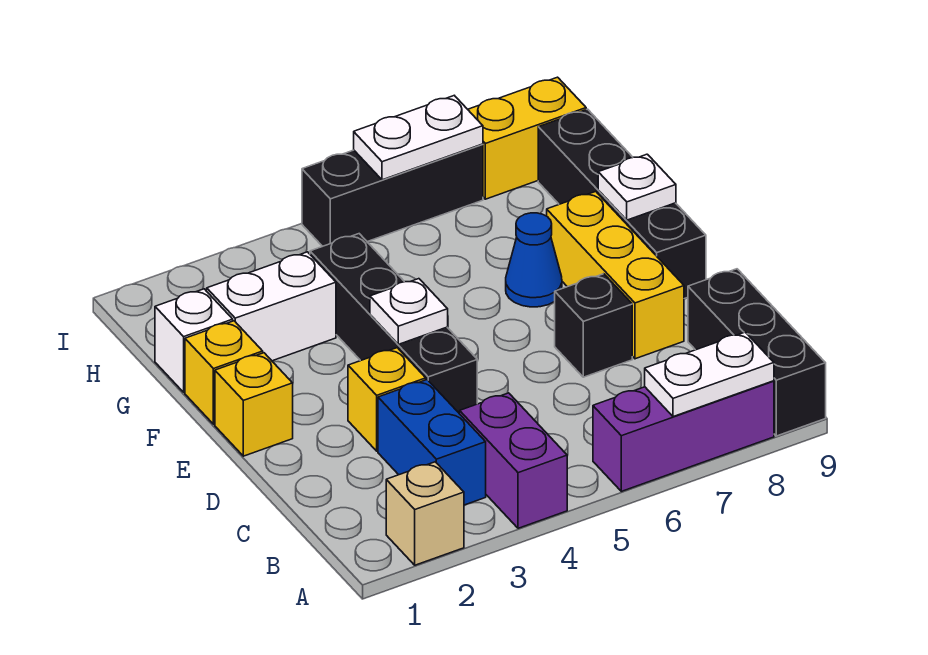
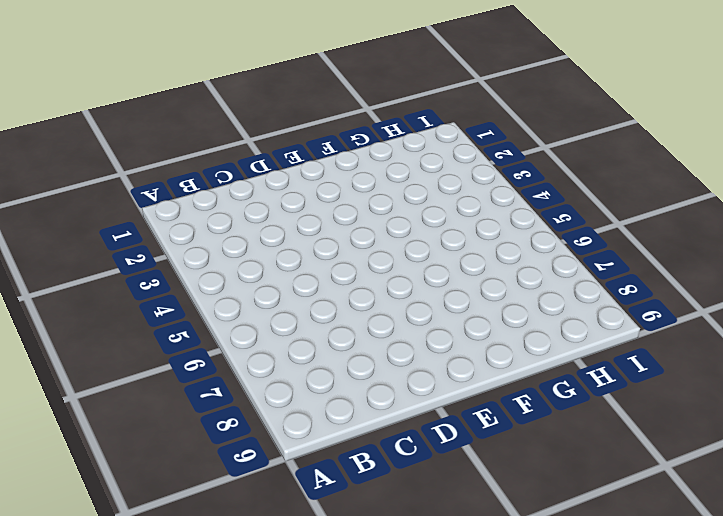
none -> tan 1x1 brick [386,462,464,565]
none -> purple 1x2 brick [460,393,567,528]
none -> purple 1x3 brick [593,381,774,491]

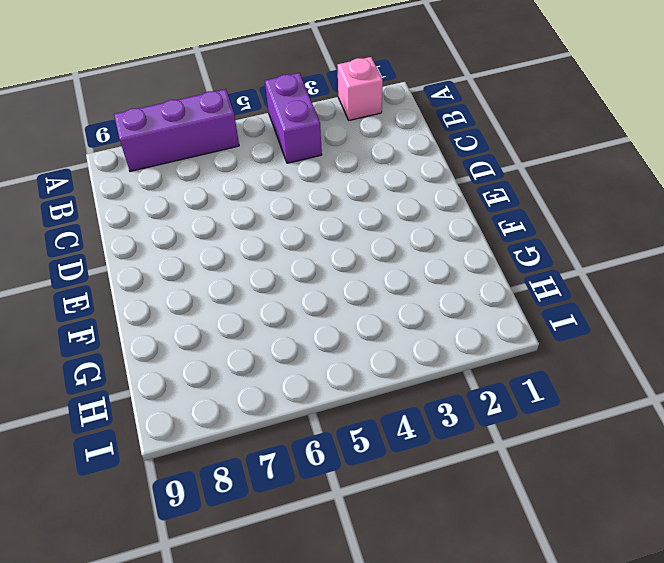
pink 1x1 brick [337,57,383,120] -> tan 1x1 brick [386,462,464,565]
none -> black 1x3 brick [688,269,826,436]
none -> blue 1x2 brick [378,380,486,505]
none -> yellow 1x1 brick [348,348,426,451]

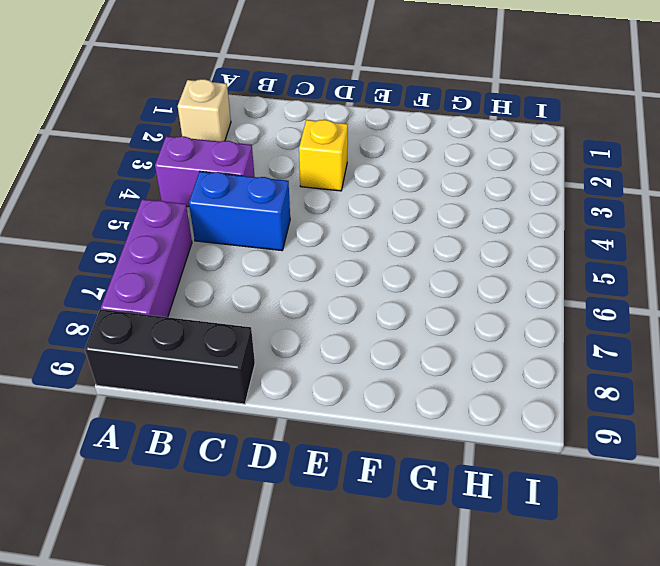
blue 1x2 brick [189,172,290,251] -> blue 1x2 brick moved to [378,380,486,505]
none -> black 1x4 brick [310,234,477,414]
none -> black 1x1 brick [555,274,632,377]
none -> yellow 1x3 brick [547,191,684,359]

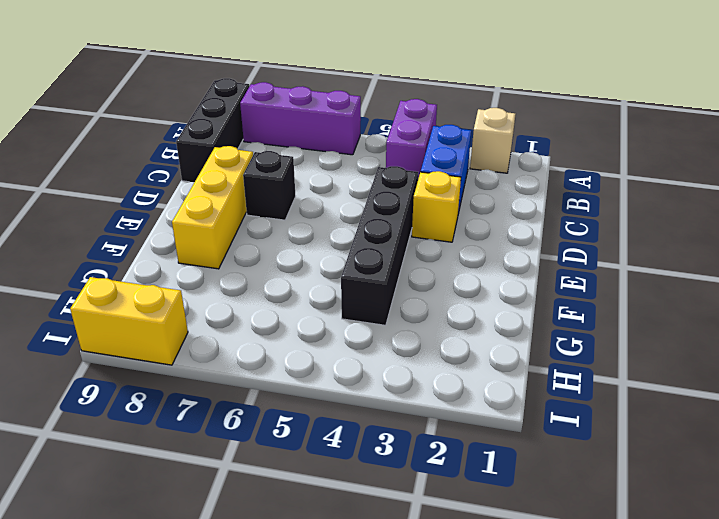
none -> yellow 1x1 brick [215,353,293,456]
none -> black 1x4 brick [538,109,706,299]
none -> yellow 1x1 brick [185,321,263,424]

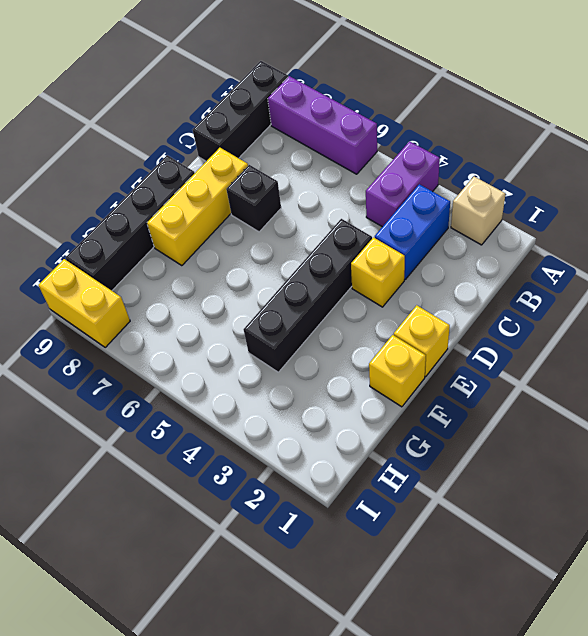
none -> blue 1x1 cone [506,213,562,307]
none -> white 1x1 brick [155,289,233,392]
none -> white 1x2 brick [207,252,336,361]

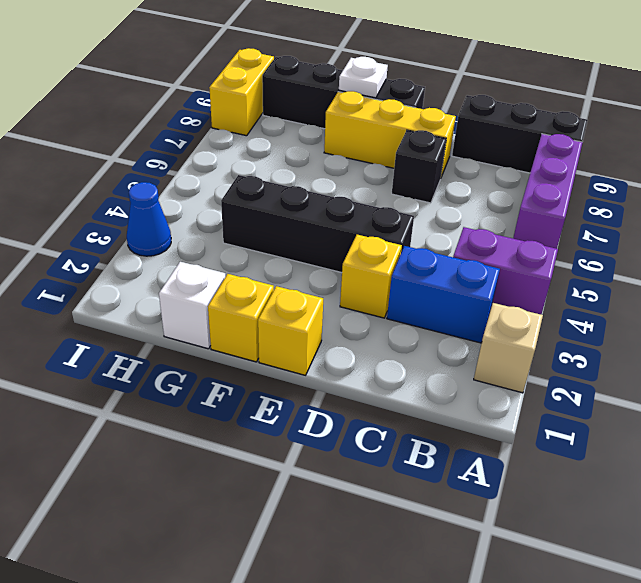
blue 1x1 cone [127,182,171,256] -> blue 1x1 cone moved to [506,213,562,307]
none -> white 1x2 brick [207,252,336,361]
none -> black 1x3 brick [302,144,483,246]
none -> white 1x2 plate [645,332,774,417]

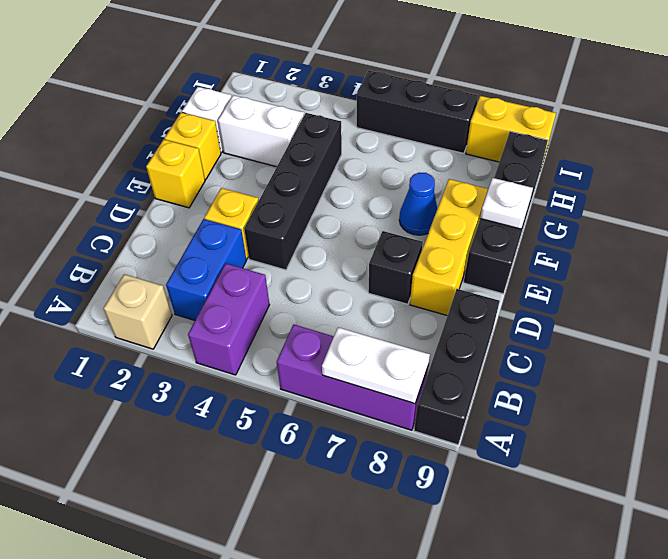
none -> white 1x1 plate [370,279,448,344]
none -> white 1x2 plate [354,96,483,180]

